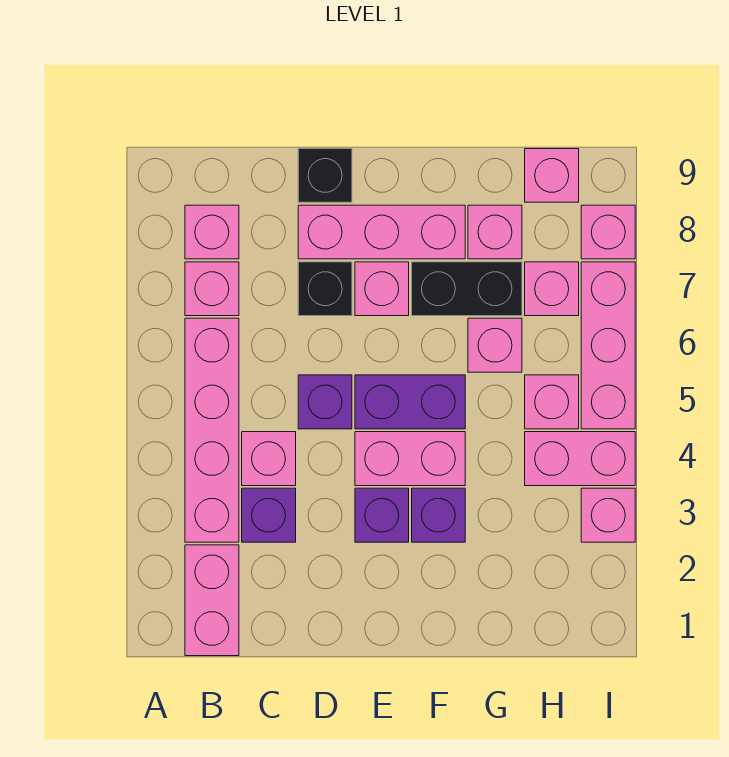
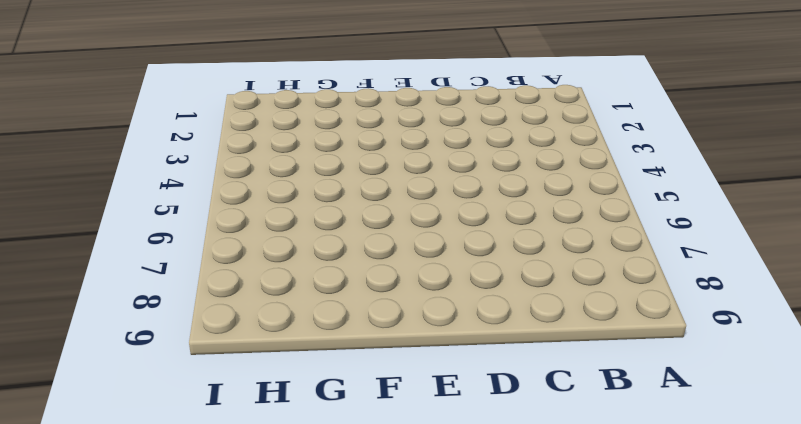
none -> pink 1x2 brick [185,545,239,656]
none -> pink 1x4 brick [185,318,239,542]
none -> pink 1x1 brick [185,262,239,316]

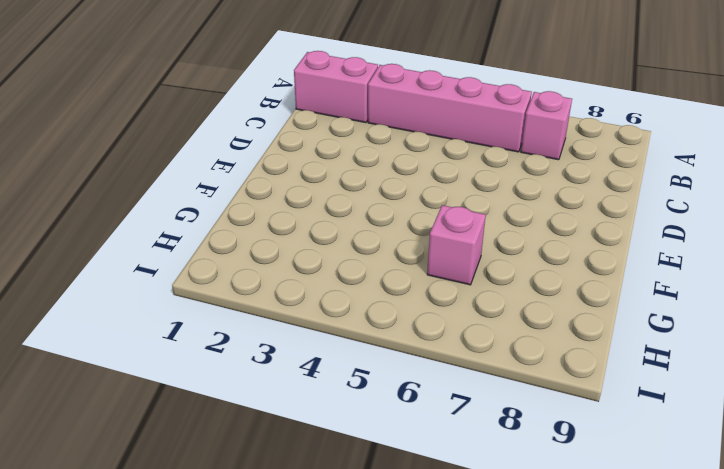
none -> pink 1x1 brick [185,205,239,259]
none -> purple 1x1 brick [242,488,296,542]
none -> pink 1x1 brick [242,432,296,486]

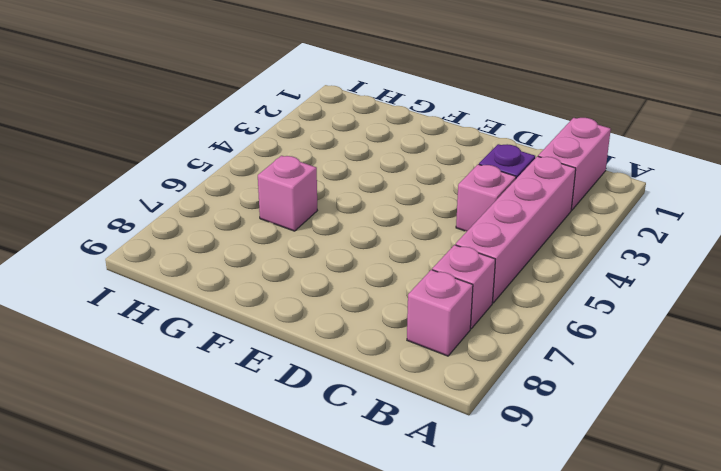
none -> purple 1x1 brick [298,375,352,429]
none -> black 1x1 brick [298,262,352,316]
none -> pink 1x3 brick [298,205,465,259]

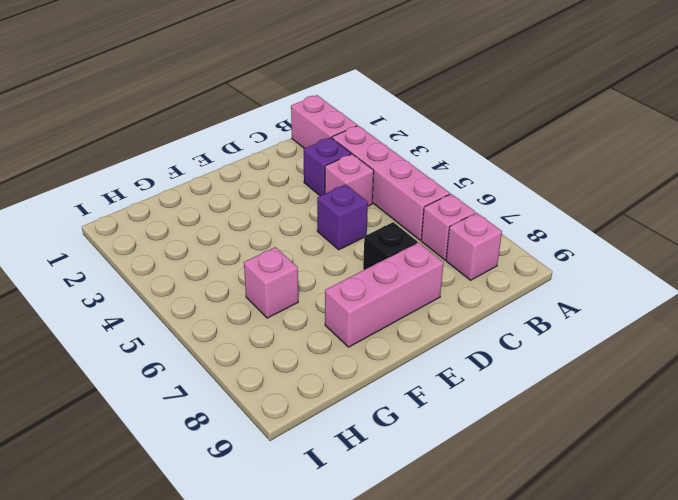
none -> black 1x1 brick [298,149,352,202]
none -> purple 1x1 brick [355,488,409,542]
none -> pink 1x2 brick [355,432,465,486]

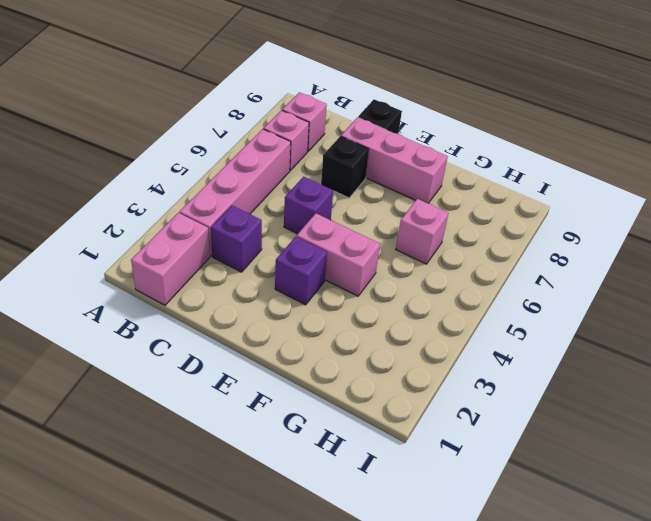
none -> pink 1x1 brick [242,432,296,486]
none -> purple 1x2 brick [355,375,465,429]
none -> pink 1x1 brick [355,262,409,316]

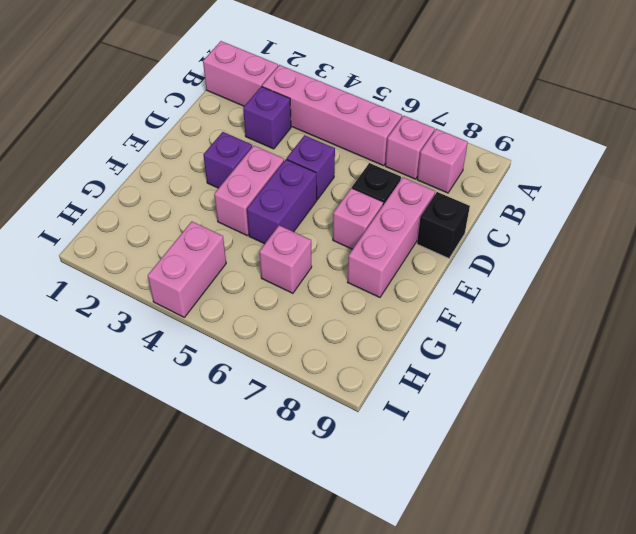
none -> pink 1x1 brick [242,432,296,486]
none -> purple 1x1 brick [412,488,465,542]
none -> black 1x2 brick [412,262,522,316]

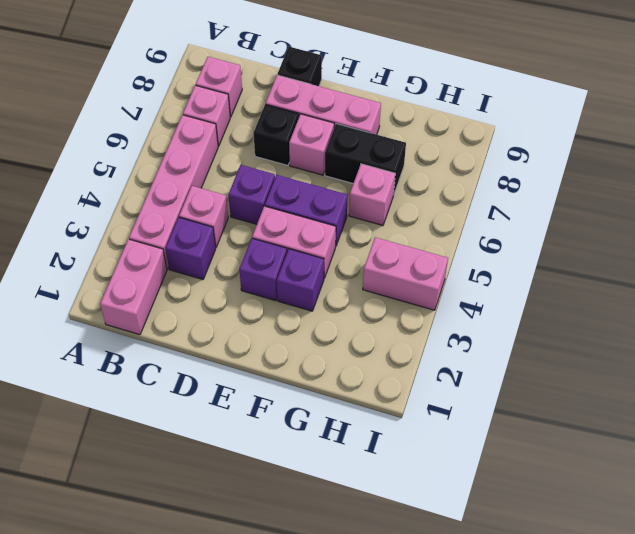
none -> pink 1x1 brick [468,205,522,259]
none -> pink 1x1 brick [525,375,579,429]
none -> pink 1x1 brick [525,262,579,316]

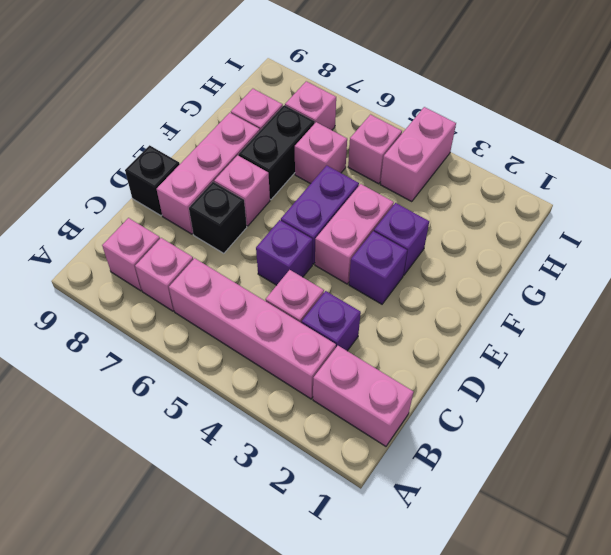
none -> pink 1x1 brick [525,149,579,202]
none -> pink 1x1 brick [581,488,635,542]
none -> pink 1x3 brick [581,262,635,429]

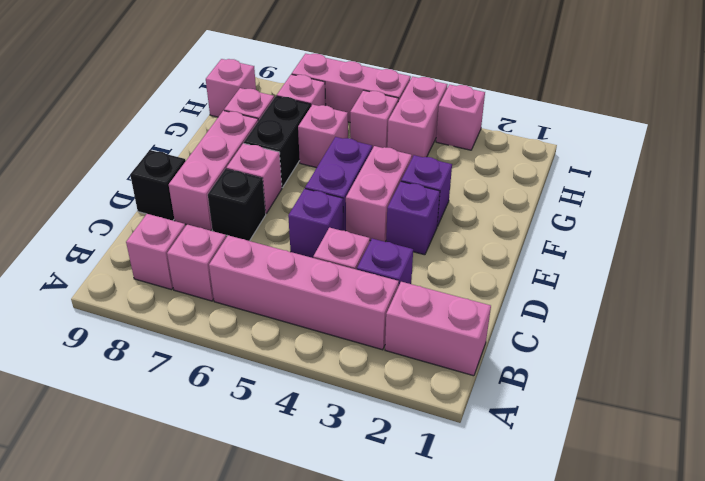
none -> pink 1x1 brick [581,205,635,259]

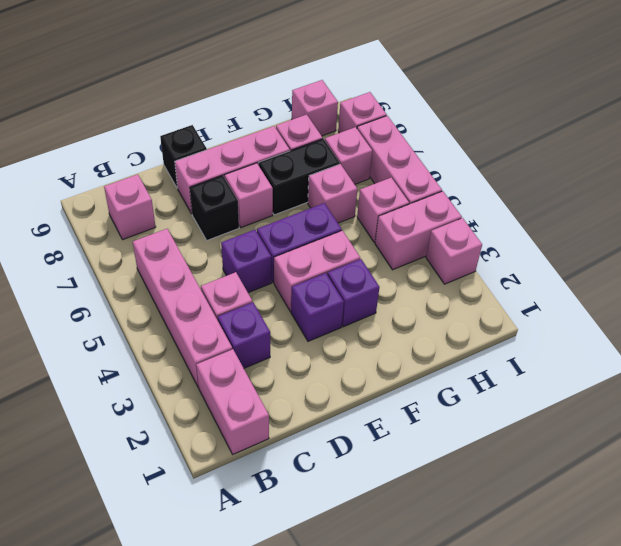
none -> pink 1x1 brick [185,262,239,316]

